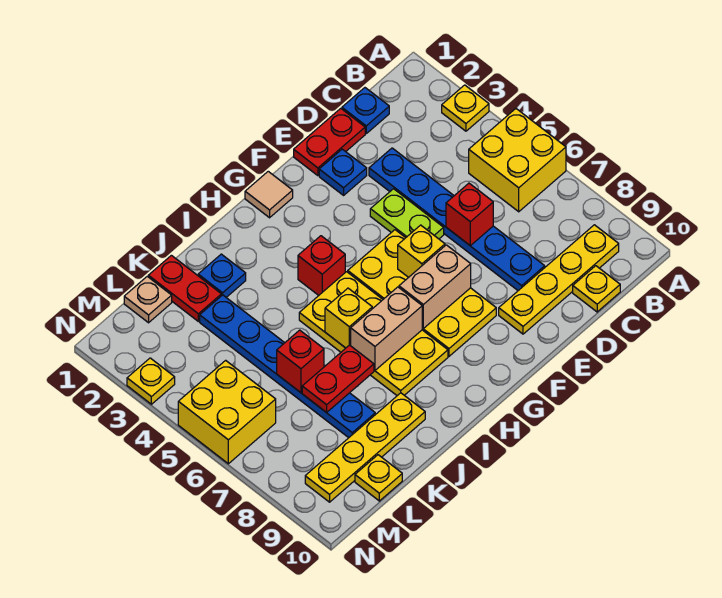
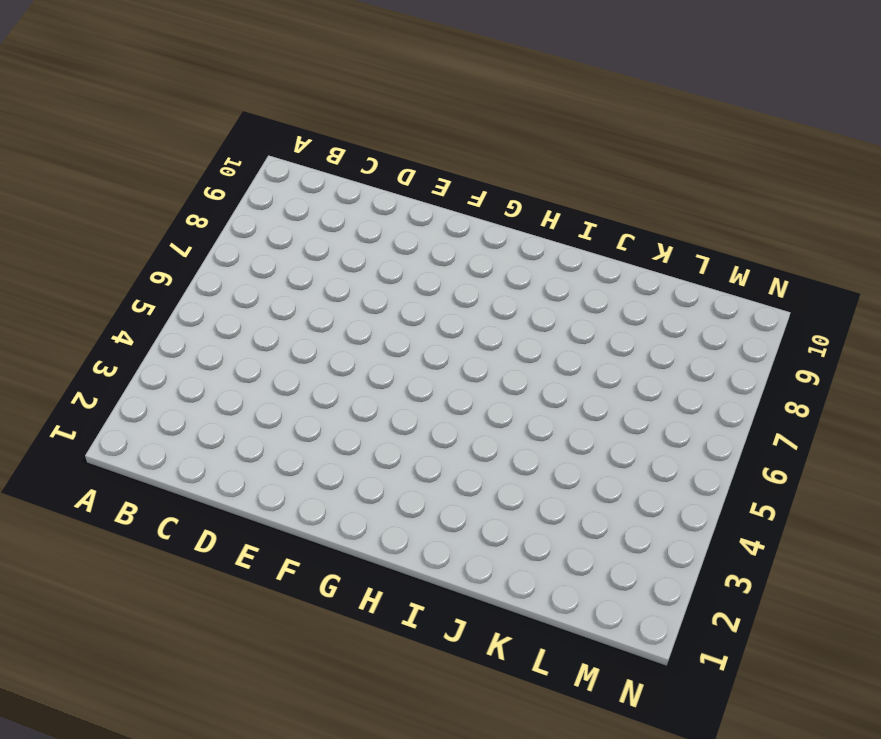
none -> yellow 1x1 plate [442,85,489,131]
none -> yellow 2x2 brick [469,109,566,212]
none -> yellow 1x4 plate [499,225,619,334]

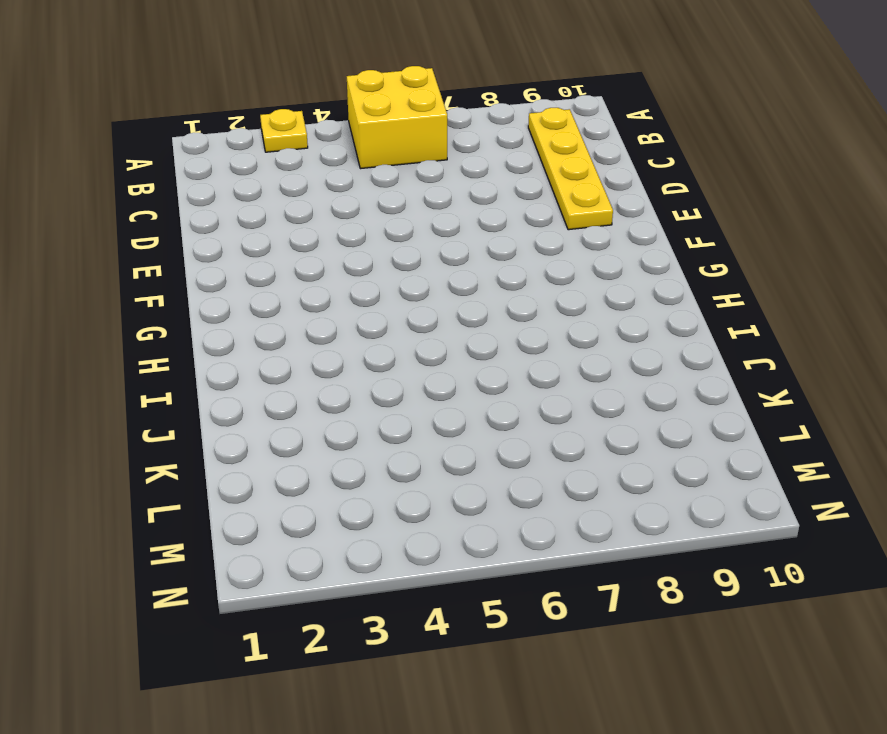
none -> blue 1x1 plate [342,88,389,133]
none -> yellow 1x1 plate [573,266,620,312]
none -> red 1x2 plate [294,108,365,176]

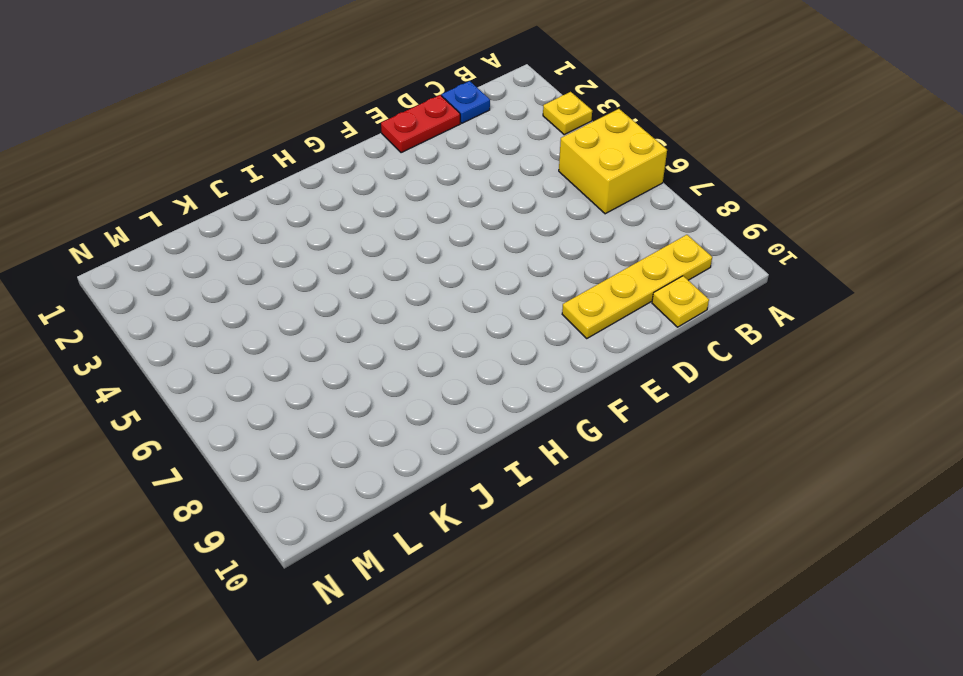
none -> blue 1x6 plate [369,148,545,291]
none -> blue 1x1 plate [319,149,367,195]
none -> lime 1x2 plate [370,189,444,239]

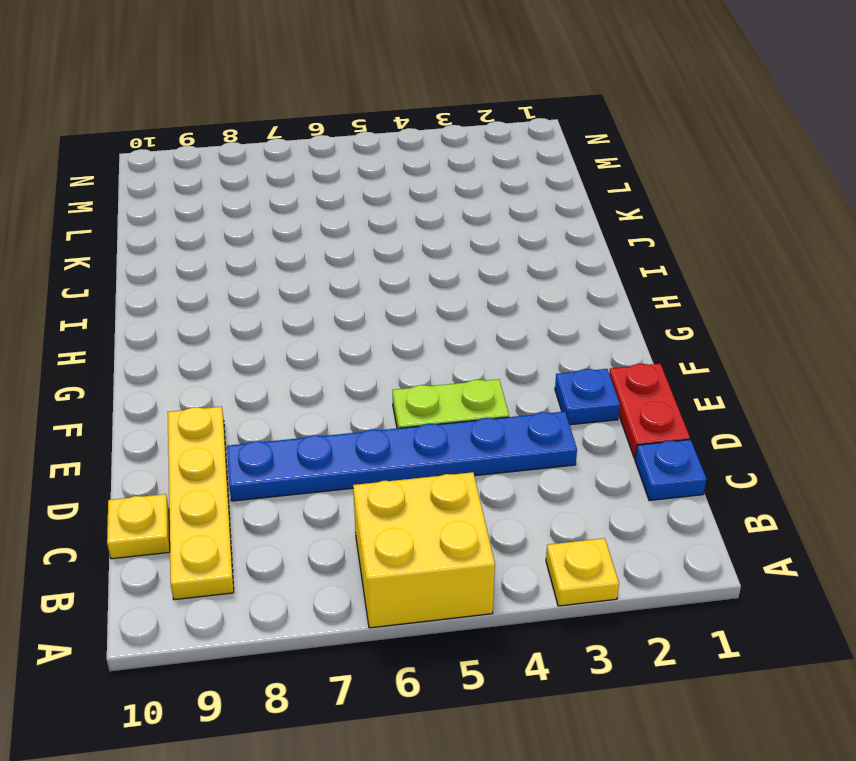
none -> yellow 2x4 plate [348,230,496,356]
none -> tan 1x1 tile [245,171,293,218]
none -> red 1x1 brick [298,236,345,295]

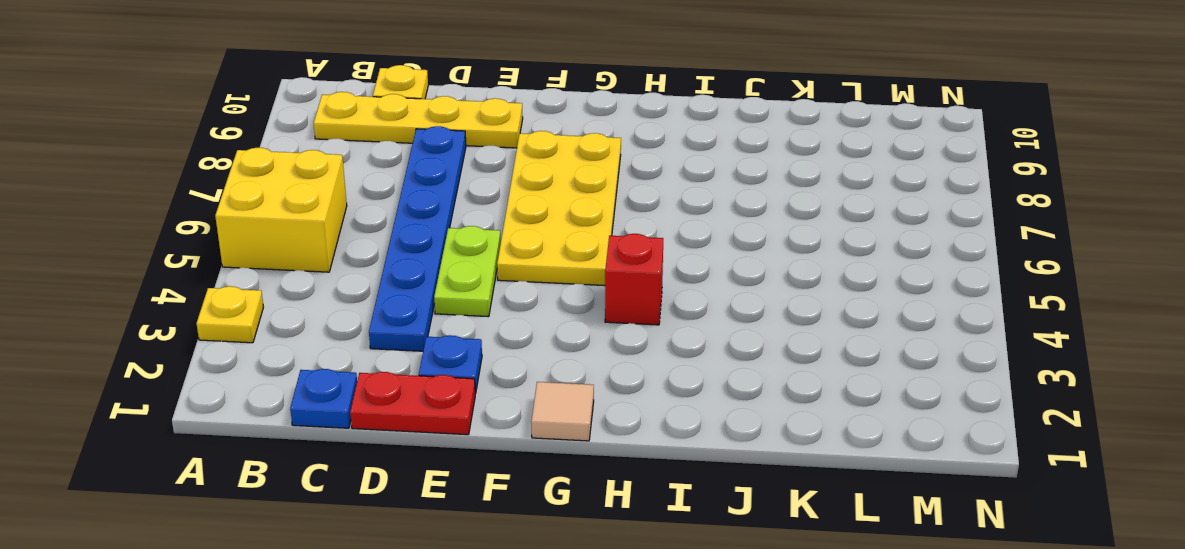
none -> yellow 2x4 plate [299,272,448,396]
none -> blue 1x1 plate [198,254,246,297]
none -> yellow 1x4 plate [305,393,425,502]

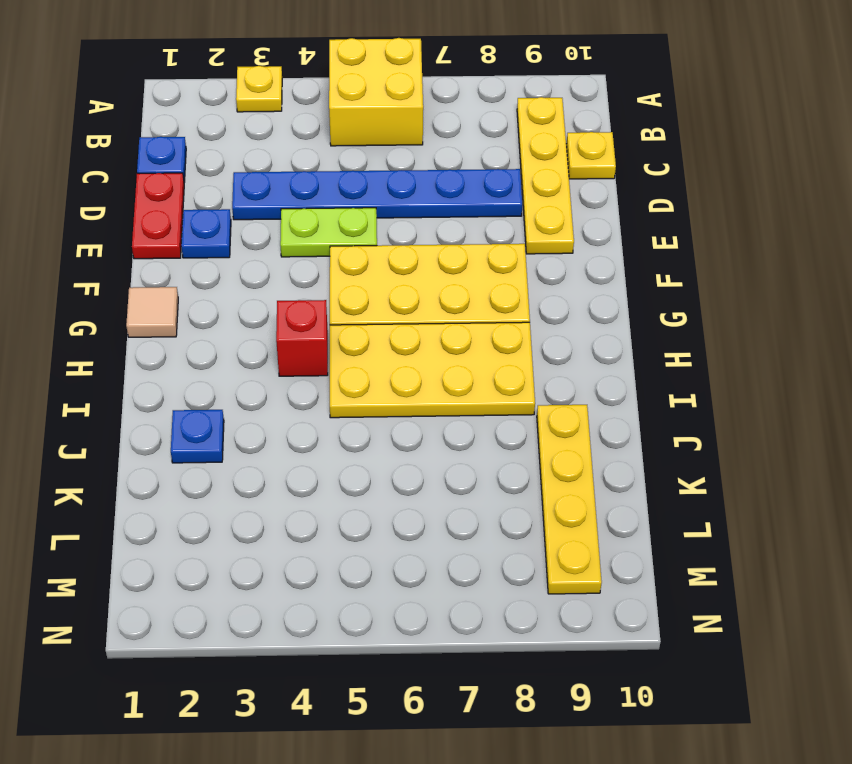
none -> red 1x2 plate [148,255,221,321]
none -> blue 1x6 plate [200,295,375,438]
none -> tan 1x1 plate [124,276,172,323]

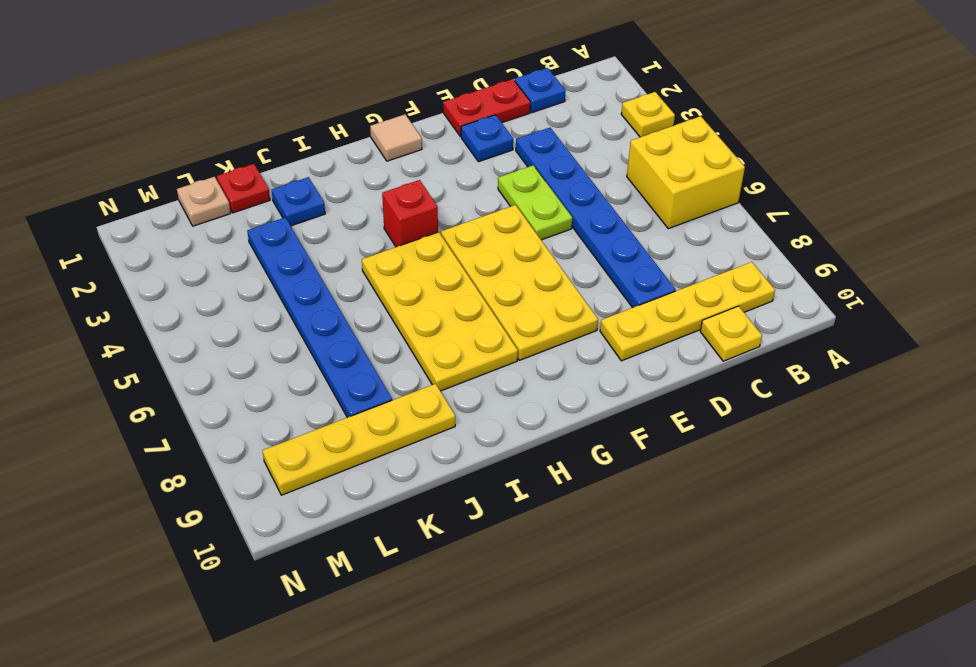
red 1x1 plate [217,164,270,213] -> red 1x2 plate [148,255,221,321]
none -> yellow 1x1 plate [355,455,402,501]
none -> yellow 2x2 brick [178,360,276,464]
none -> yellow 1x1 plate [127,358,175,404]

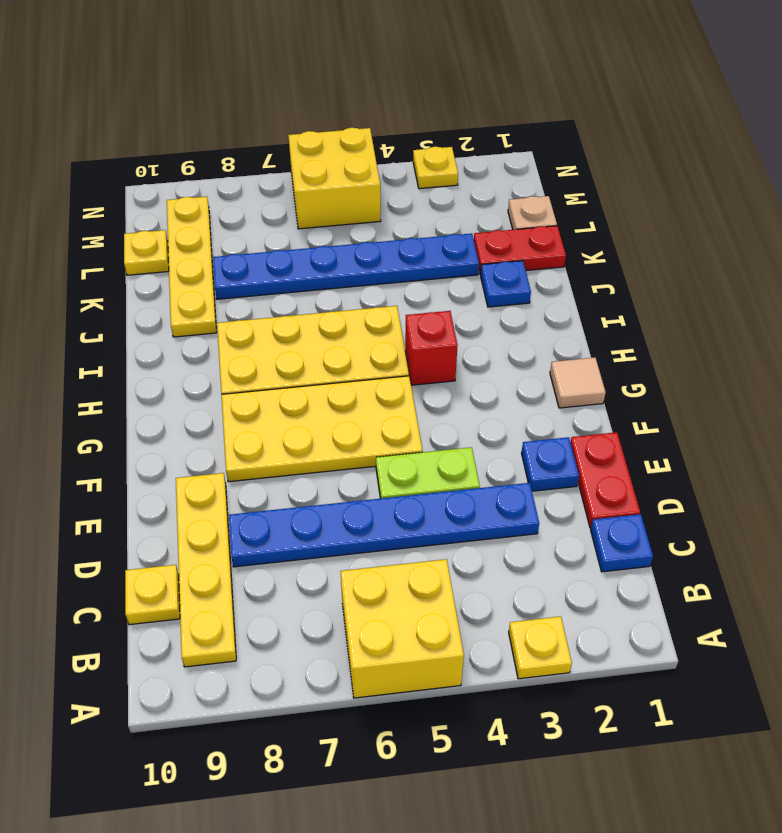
none -> red 1x1 brick [446,183,493,245]
none -> yellow 1x1 brick [398,225,445,277]
none -> tan 1x2 brick [399,245,471,328]

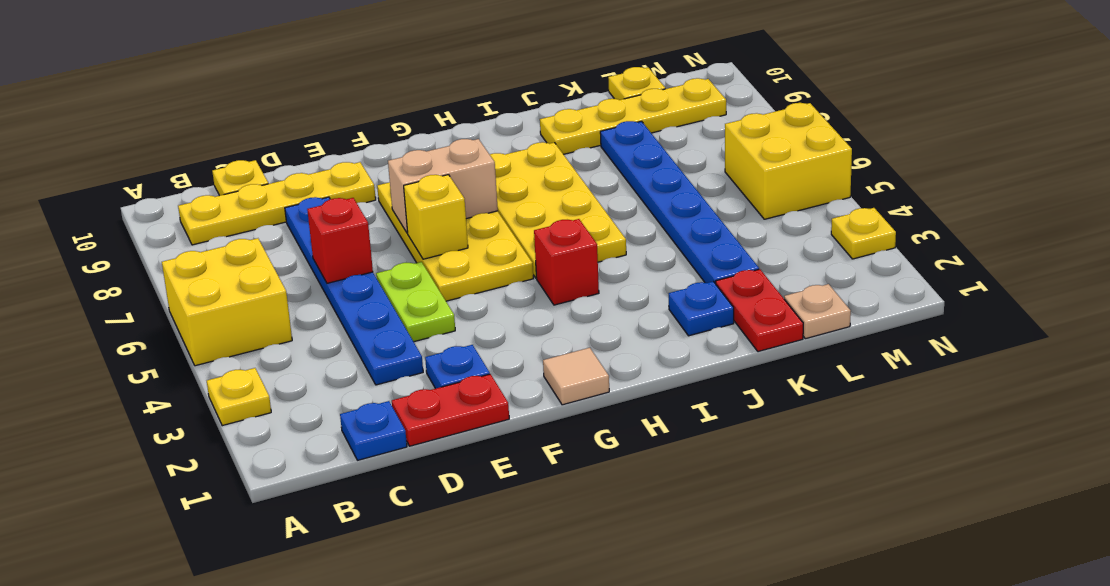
none -> tan 1x2 brick [351,287,422,370]
none -> yellow 1x1 brick [325,288,372,348]
none -> red 1x2 plate [302,345,374,413]

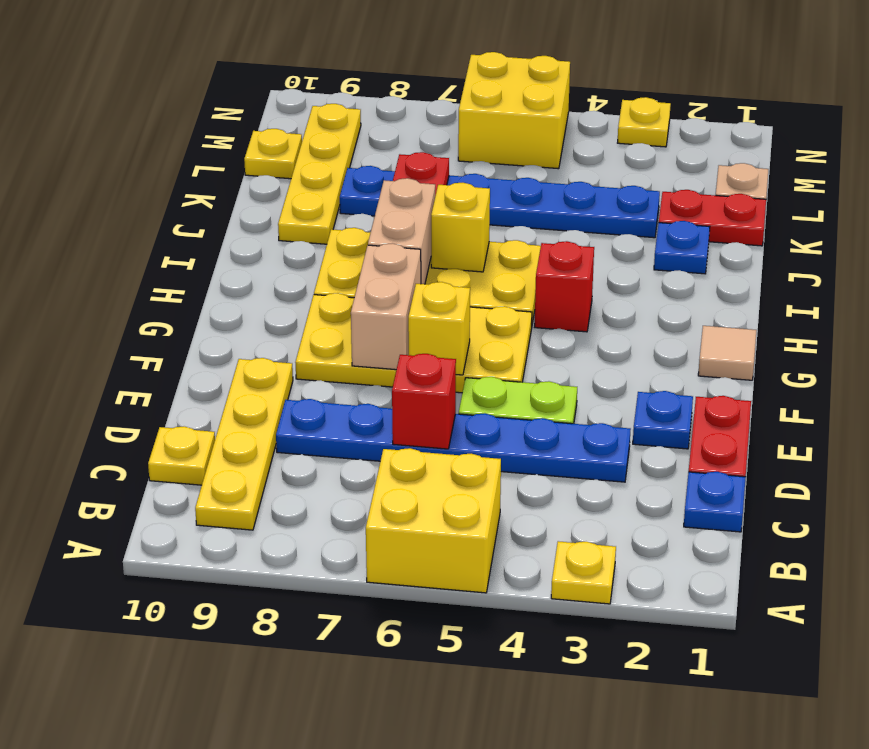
none -> red 1x1 brick [277,330,324,393]

